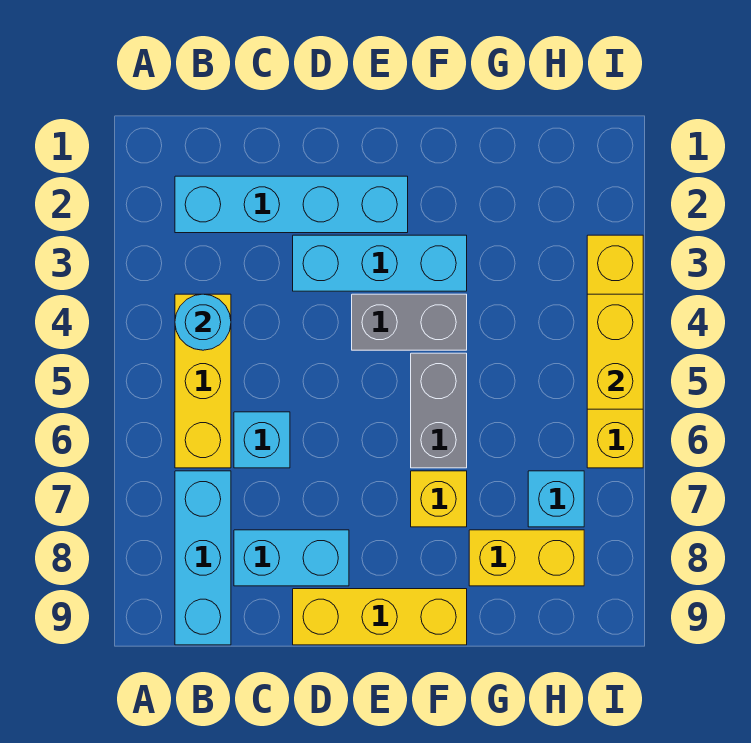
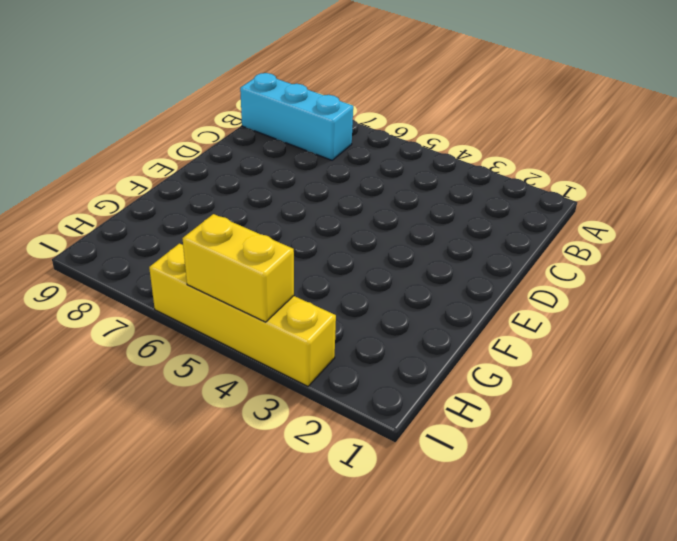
none -> cyan 1x4 brick [175,176,408,233]
none -> yellow 1x3 brick [175,294,231,468]
none -> cyan 1x1 brick [234,412,290,468]

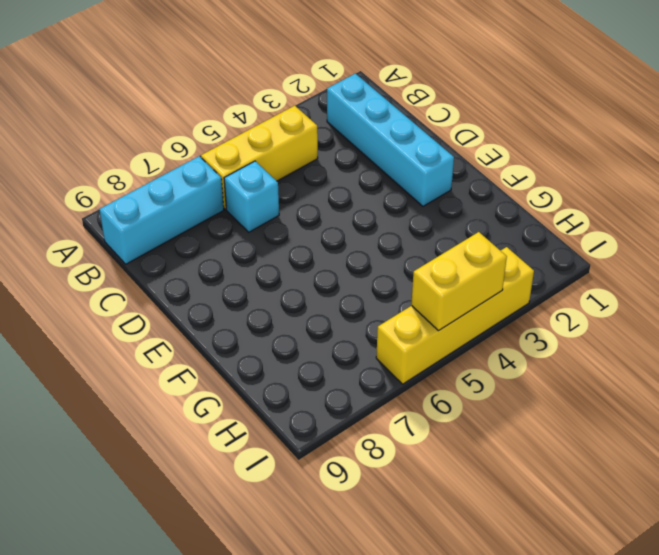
none -> cyan 1x2 brick [234,530,349,586]
none -> cyan 1x3 brick [293,235,467,291]
none -> yellow 1x3 brick [293,589,467,645]

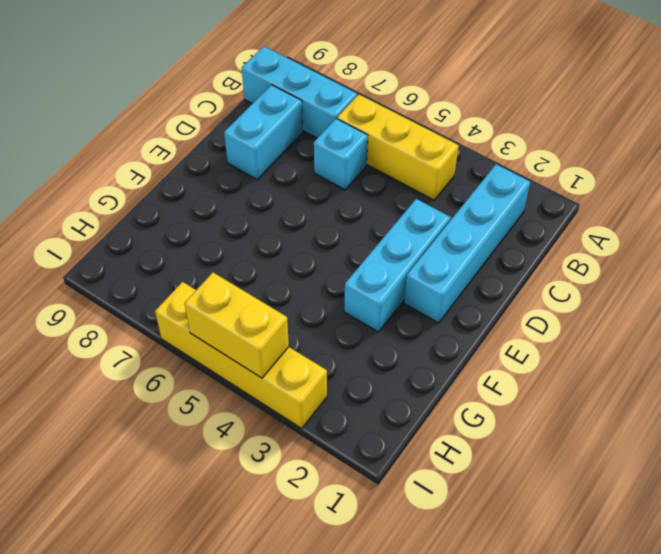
none -> yellow 1x3 brick [293,589,467,645]
none -> grey 1x2 brick [352,294,467,350]
none -> grey 1x2 brick [411,353,467,468]

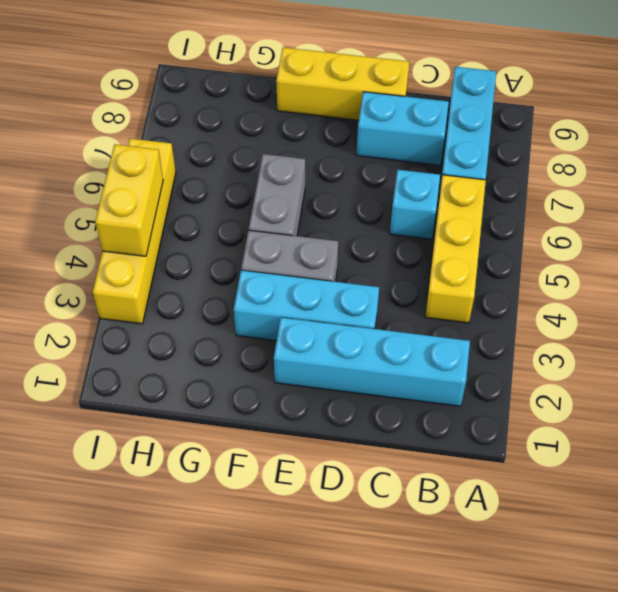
none -> yellow 1x1 brick [411,471,467,527]
none -> yellow 1x2 brick [469,530,584,586]
none -> cyan 1x1 brick [528,471,584,527]

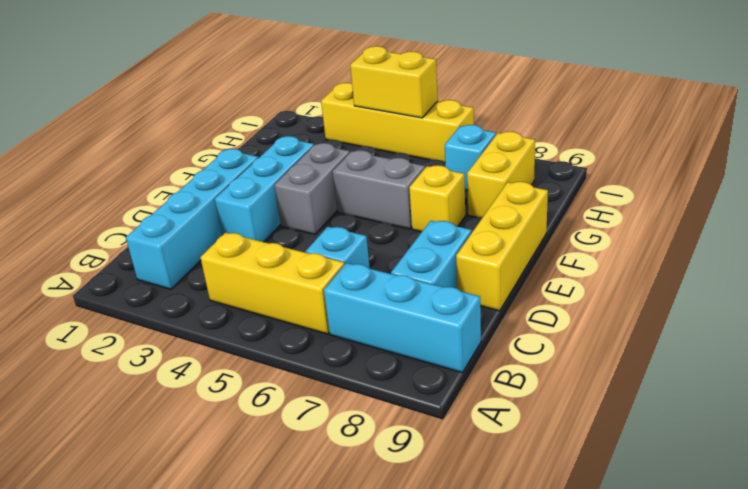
none -> cyan 1x1 round brick [175,294,231,350]

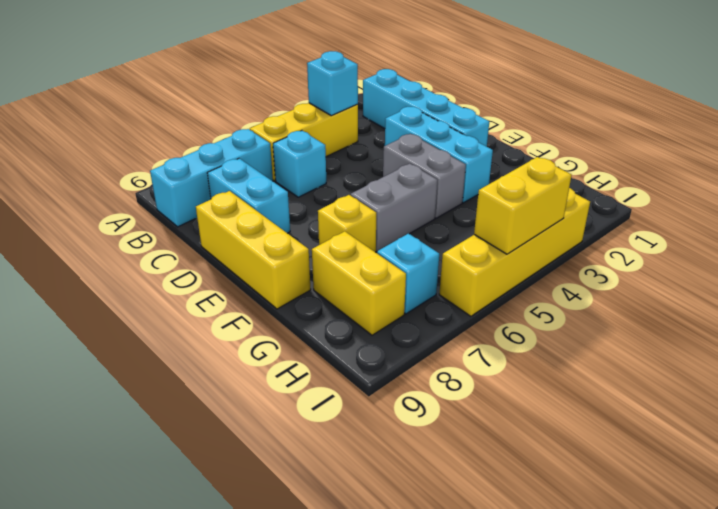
cyan 1x1 brick [307,51,358,116] -> cyan 1x1 round brick [175,294,231,350]

